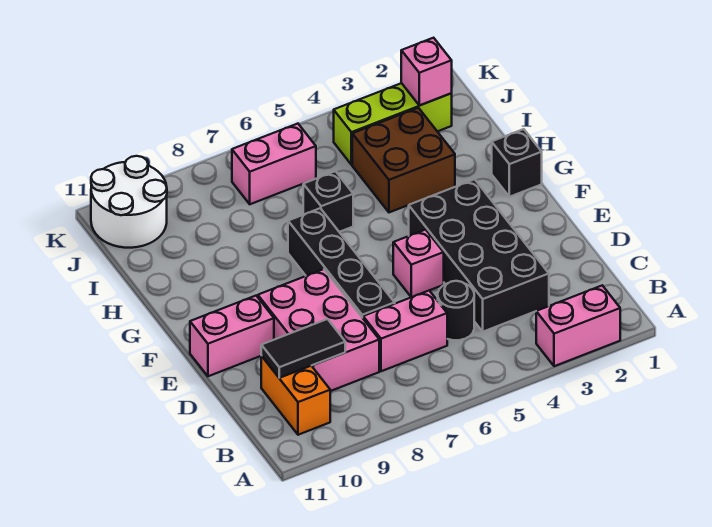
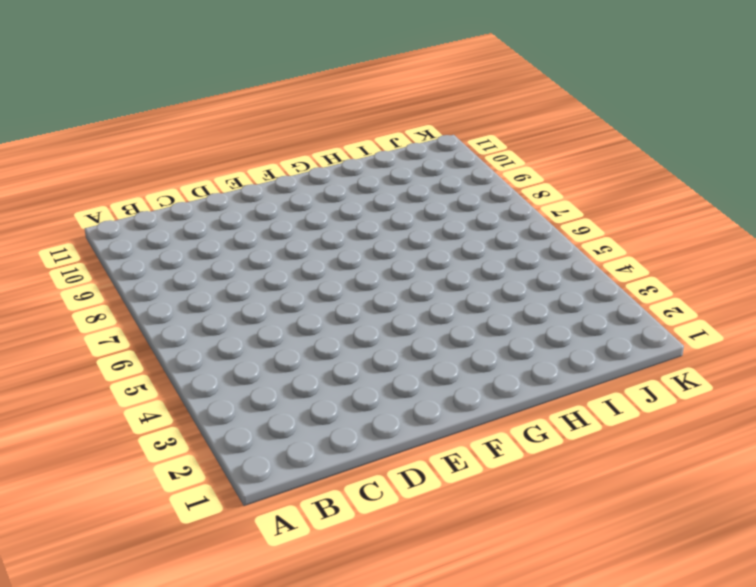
none -> pink 1x2 brick [536,285,620,366]
none -> orange 1x2 brick [261,356,330,435]
none -> black 2x4 brick [409,179,549,332]

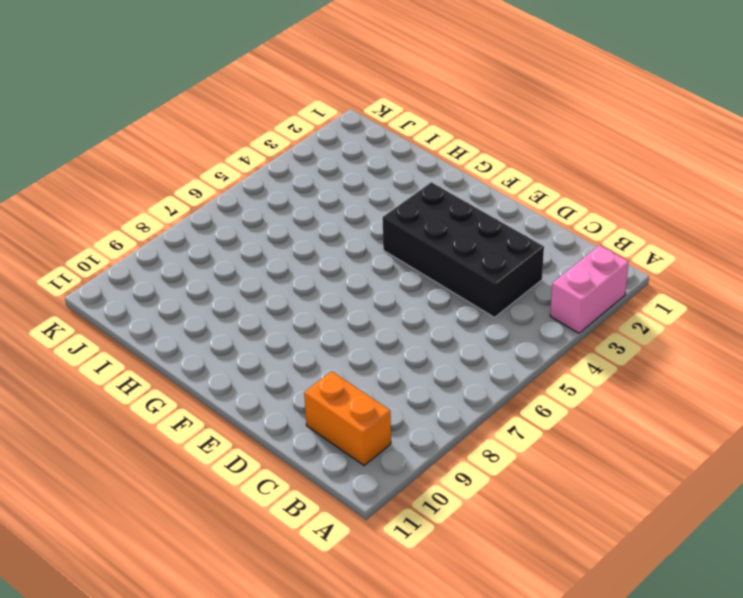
none -> black 1x1 round brick [438,281,474,340]
none -> pink 1x2 brick [363,291,447,371]
none -> pink 2x3 brick [258,269,379,391]

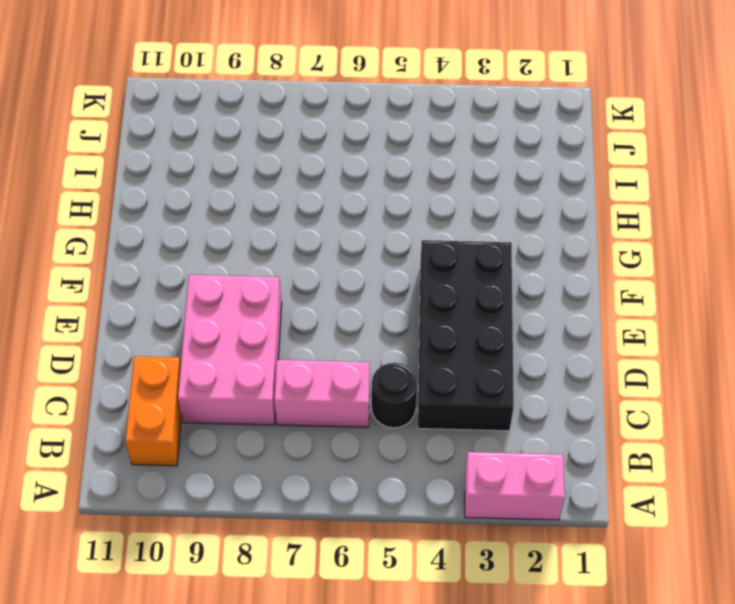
none -> black 1x4 brick [288,208,395,318]
none -> pink 1x1 brick [393,230,444,297]
none -> pink 1x2 brick [190,296,274,376]

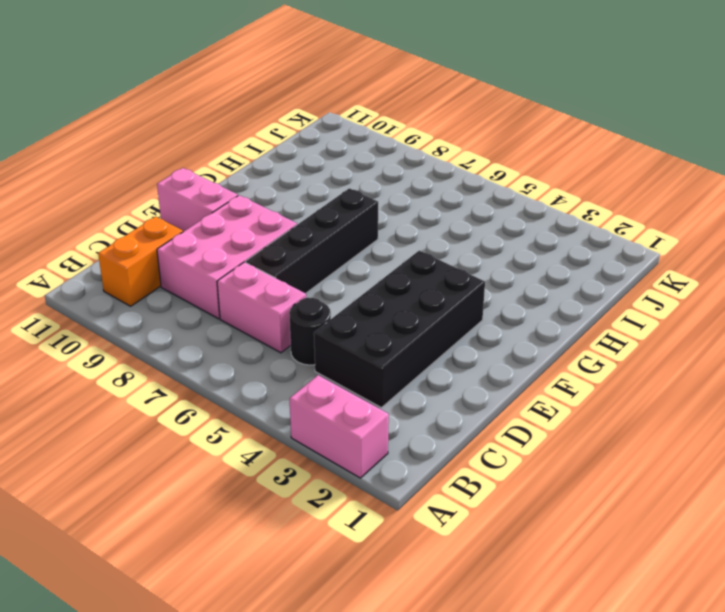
none -> pink 1x1 brick [393,230,444,297]
none -> black 1x1 brick [492,129,542,197]
none -> brown 2x2 brick [352,108,455,212]

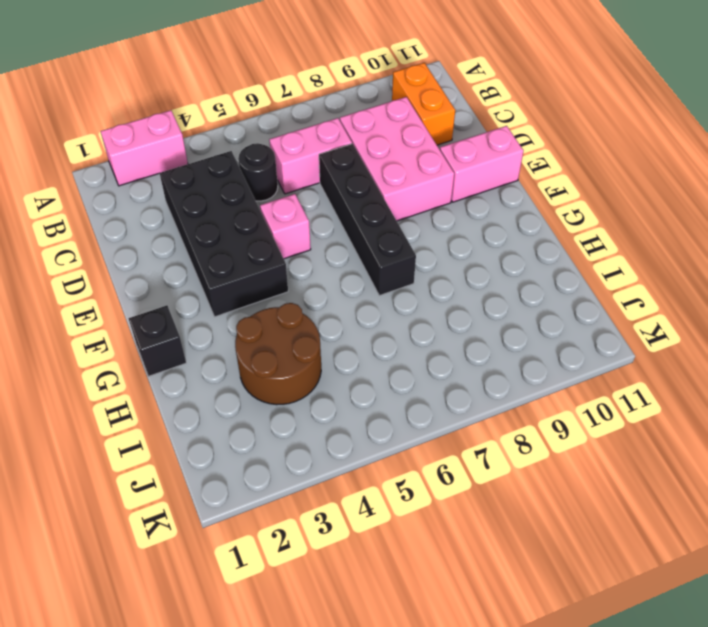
brown 2x2 round brick [235,303,321,405] -> brown 2x2 brick [352,108,455,212]
none -> black 1x1 brick [303,171,353,232]
none -> lime 1x3 brick [334,83,452,165]
none -> pink 1x2 brick [232,124,316,204]

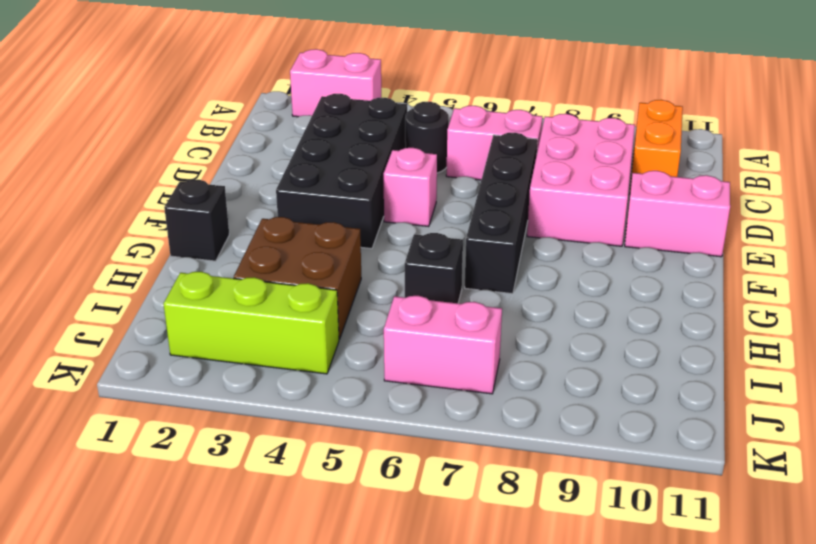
none -> white 2x2 round brick [91,156,167,248]
none -> black 1x2 tile [261,319,345,378]
none -> pink 1x1 brick [401,38,452,105]

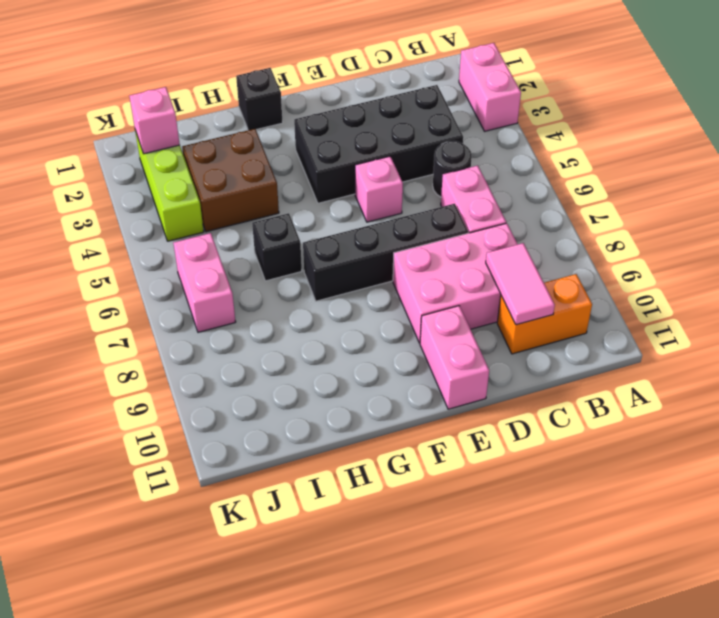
pink 1x2 tile [486,243,555,325] -> black 1x2 tile [261,319,345,378]
none -> white 2x2 round brick [91,156,167,248]

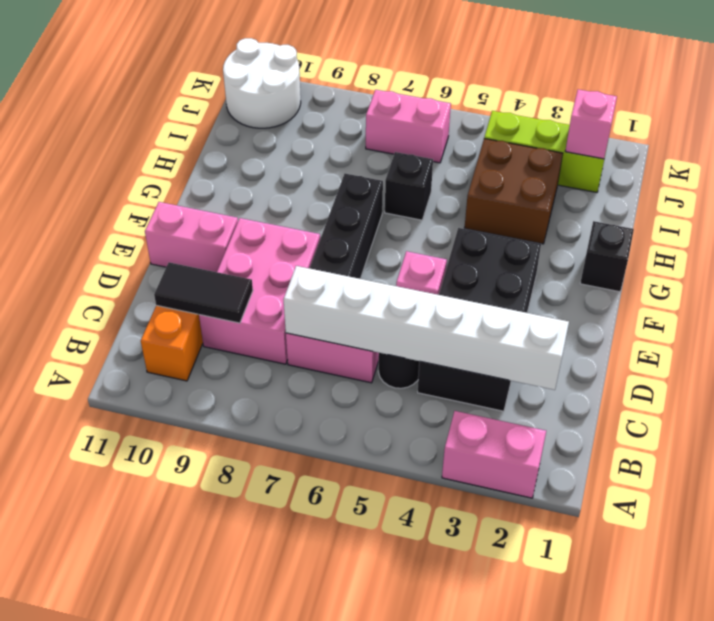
white 1x6 brick [283,266,569,390] -> none

